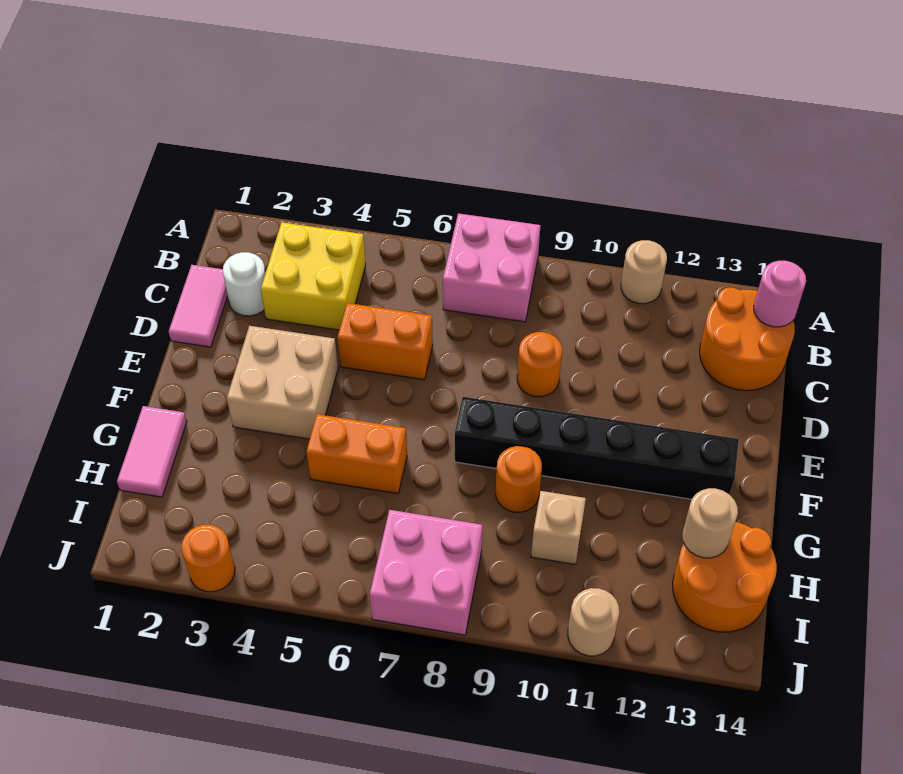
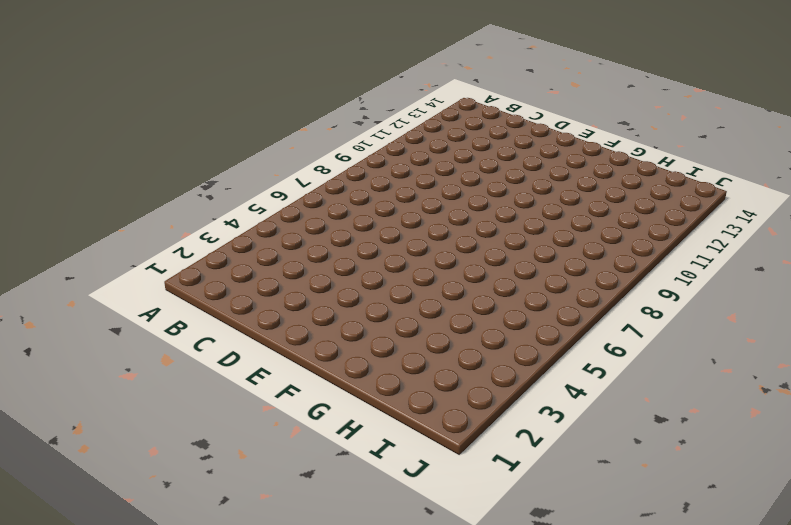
none -> pink 2x2 brick [443,213,540,322]
none -> tan 1x1 round brick [621,240,667,304]
none -> yellow 2x2 brick [261,222,366,330]

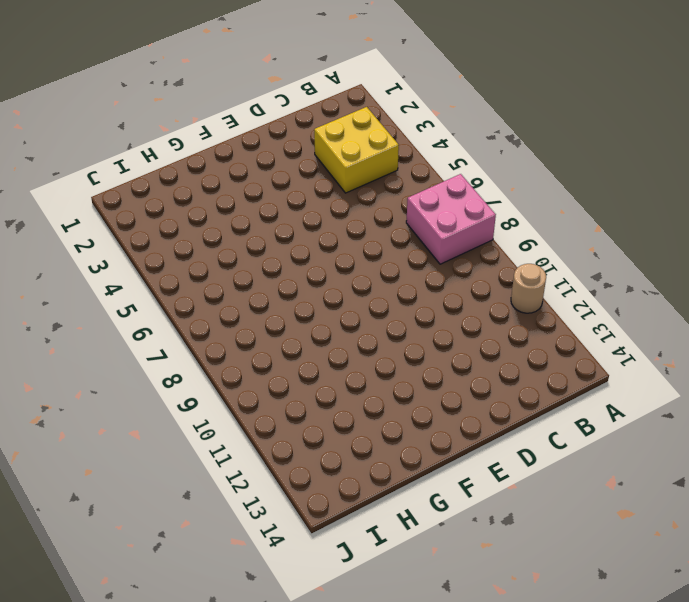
none -> orange 2x2 round brick [700,287,795,391]
none -> pink 1x2 tile [169,265,228,347]
none -> white 1x1 round brick [223,252,265,316]

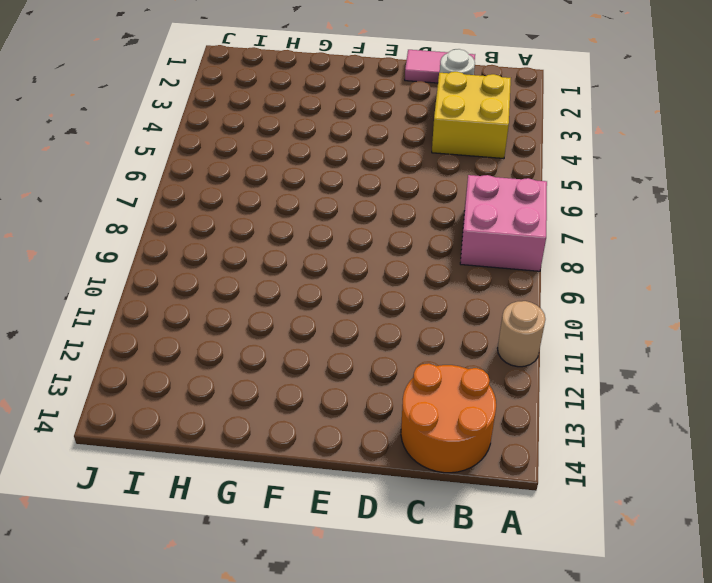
none -> orange 1x2 brick [337,303,433,380]
none -> orange 1x1 round brick [517,332,562,397]
none -> tan 2x2 brick [227,326,338,439]

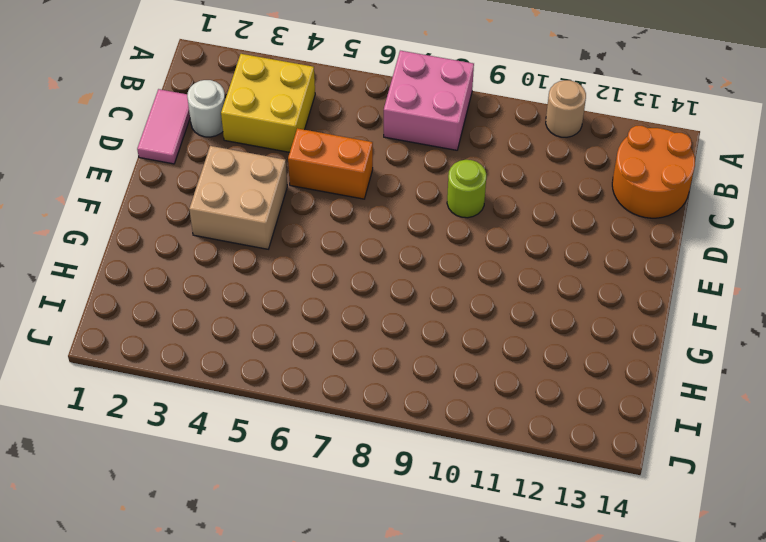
lime 1x1 round brick [447,160,486,218] -> orange 1x1 round brick [517,332,562,397]
none -> black 1x6 brick [455,397,739,499]
none -> pink 1x2 tile [117,406,187,497]
none -> orange 1x2 brick [306,414,407,494]

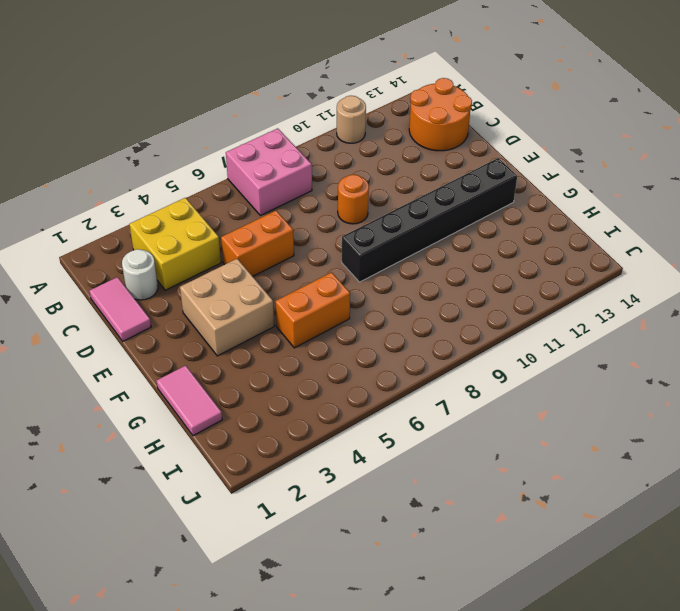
none -> orange 1x1 round brick [496,446,542,512]
none -> tan 1x1 brick [531,491,586,564]
none -> orange 2x2 round brick [673,522,777,632]

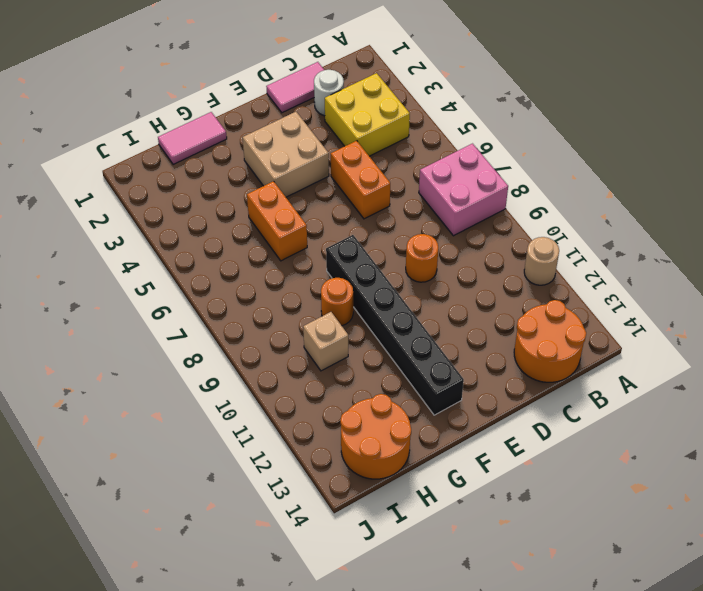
none -> pink 2x2 brick [370,510,483,635]
none -> orange 1x1 round brick [181,525,235,592]
none -> tan 1x1 round brick [568,588,619,656]

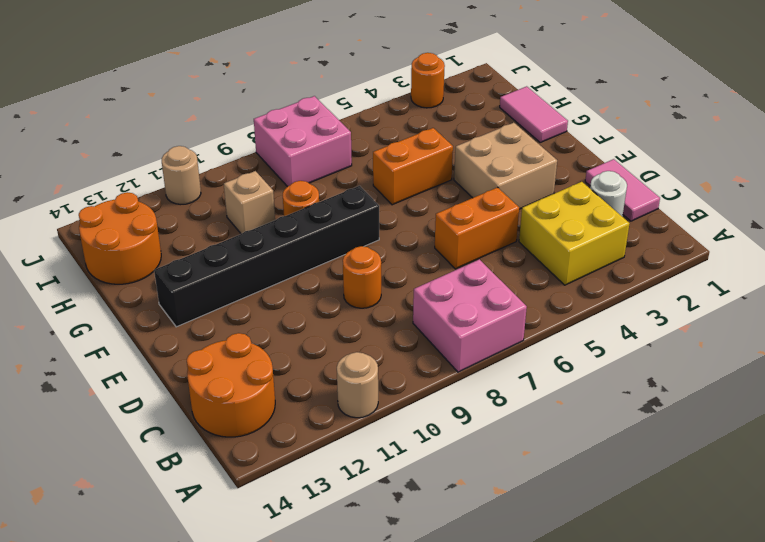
none -> pink 1x1 round brick [754,261,806,327]
none -> tan 1x1 round brick [682,488,738,558]

